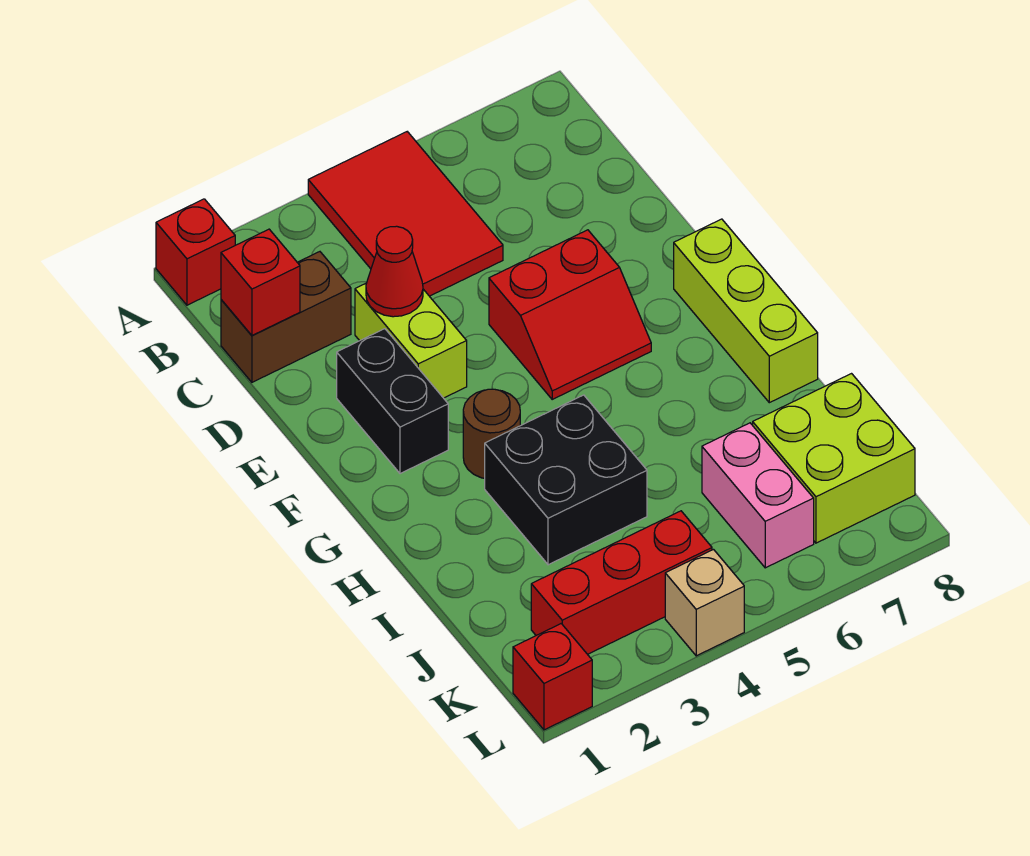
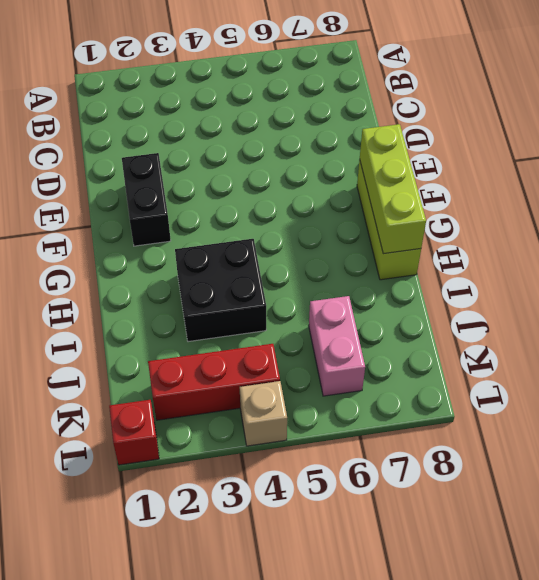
lime 1x3 brick [360,124,426,254] -> none
none -> red 1x1 brick [156,199,235,305]
none -> red 2x3 tile [308,132,503,296]
none -> brown 1x2 brick [221,252,351,382]

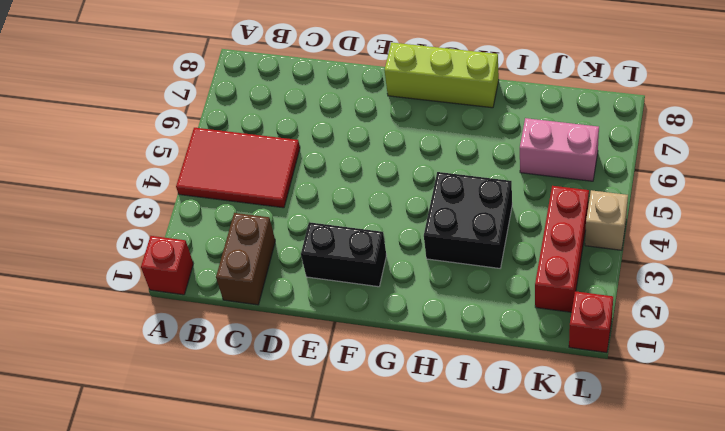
none -> lime 1x2 brick [355,283,467,398]
none -> red 2x2 slope [489,230,651,399]
none -> brown 1x1 round brick [463,389,520,478]

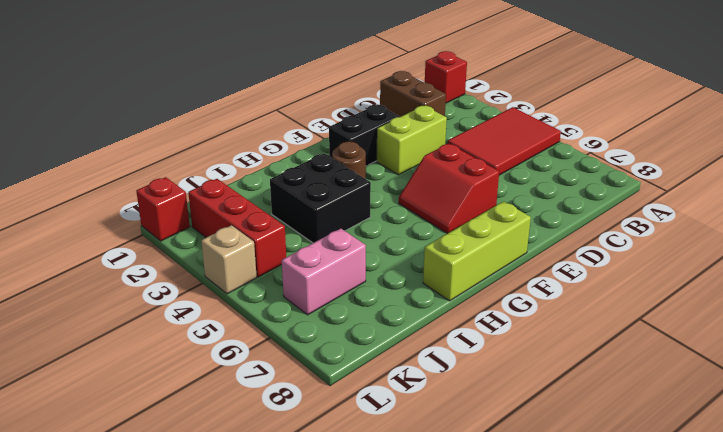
none -> lime 2x2 brick [753,374,915,543]
none -> red 1x1 brick [221,229,300,335]
none -> red 1x1 cone [366,226,423,317]

